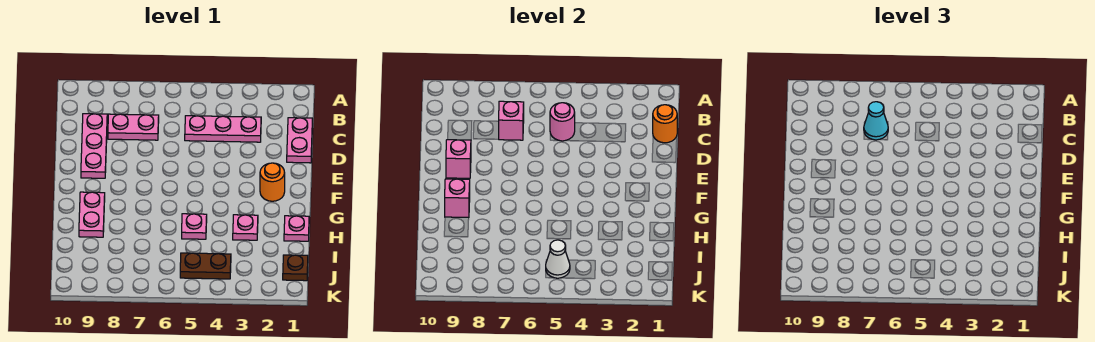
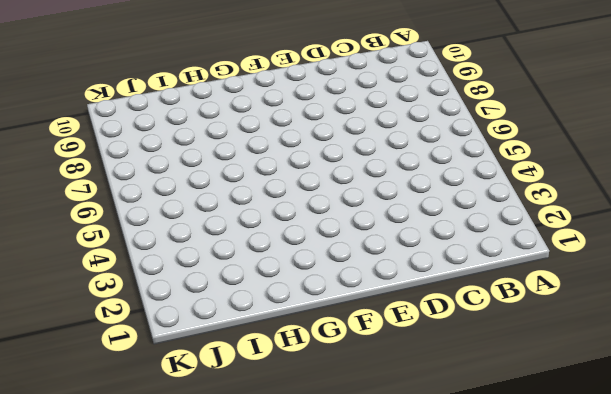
none -> pink 1x2 plate [287,118,312,163]
none -> pink 1x3 plate [185,116,261,142]
none -> pink 1x2 plate [108,114,159,140]

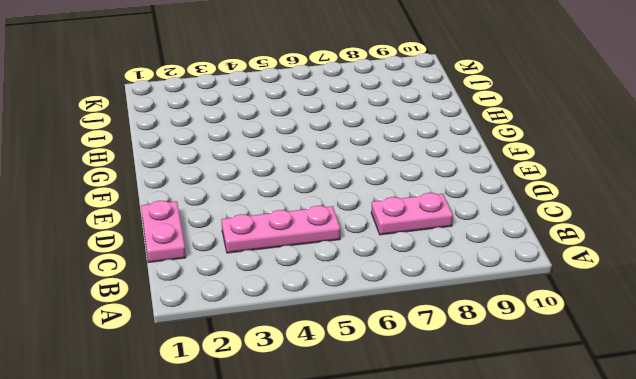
none -> pink 1x3 plate [81,114,107,178]
none -> orange 1x1 round brick [260,163,285,201]
none -> pink 1x2 plate [79,192,105,237]

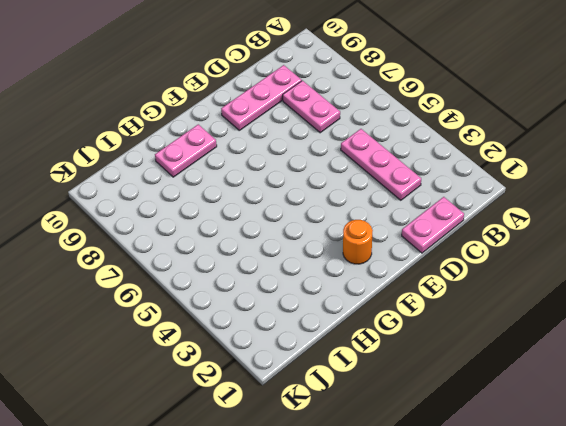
none -> pink 1x1 plate [284,216,309,241]
none -> pink 1x1 plate [233,215,258,240]
none -> pink 1x1 plate [182,214,207,239]

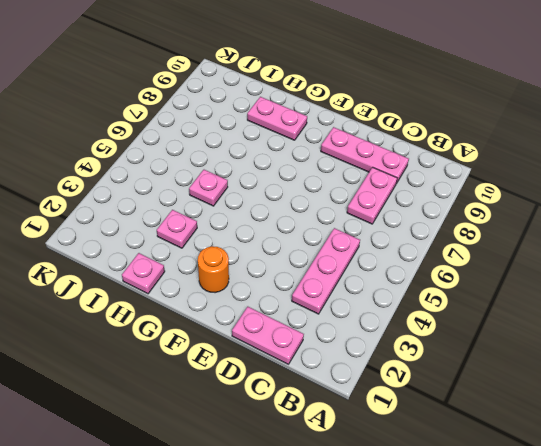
none -> brown 1x1 plate [283,255,308,281]
none -> brown 1x2 plate [180,253,231,279]
none -> orange 1x1 round brick [653,105,677,143]

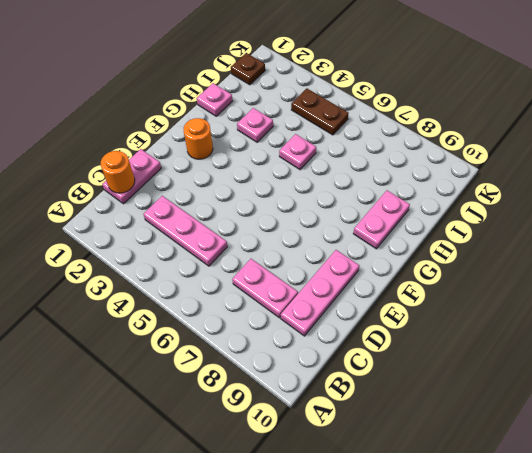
none -> pink 1x1 round brick [550,103,575,141]
none -> pink 1x1 brick [499,101,524,140]
none -> pink 1x1 brick [446,140,471,178]

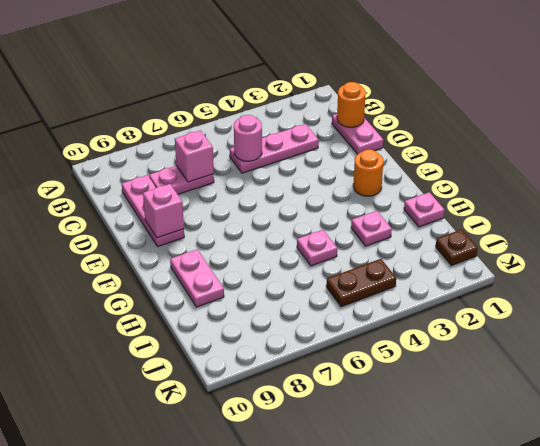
none -> pink 1x1 brick [445,179,470,218]
none -> white 1x1 cone [546,240,570,278]
none -> cyan 1x1 cone [864,102,888,140]

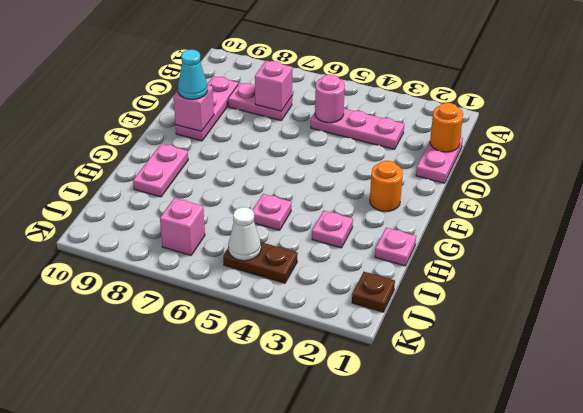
cyan 1x1 cone [178,50,208,99] -> cyan 1x1 cone moved to [864,102,888,140]
pink 1x1 brick [160,198,205,255] -> pink 1x1 brick moved to [445,179,470,218]

